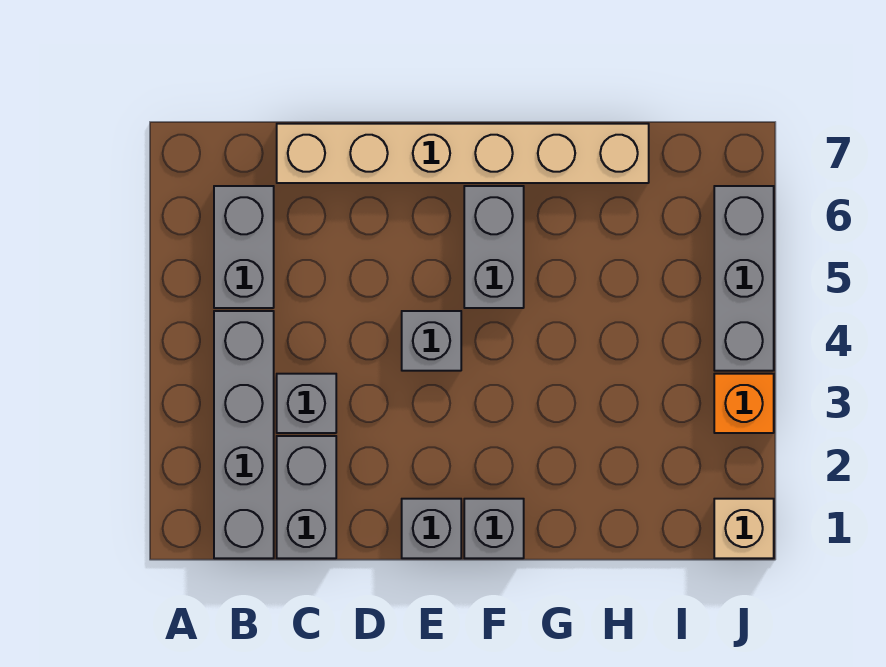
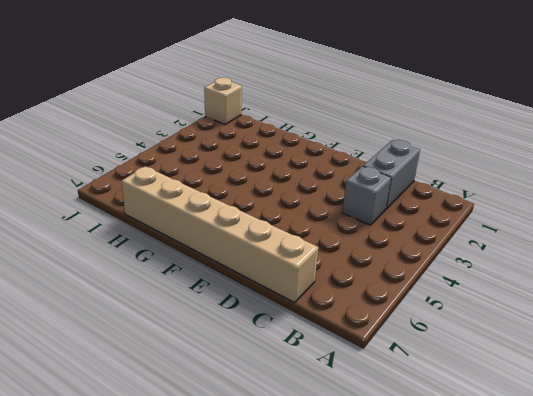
none -> grey 1x4 brick [214,311,274,558]
none -> grey 1x2 brick [214,186,274,308]
none -> grey 1x1 brick [402,499,461,558]

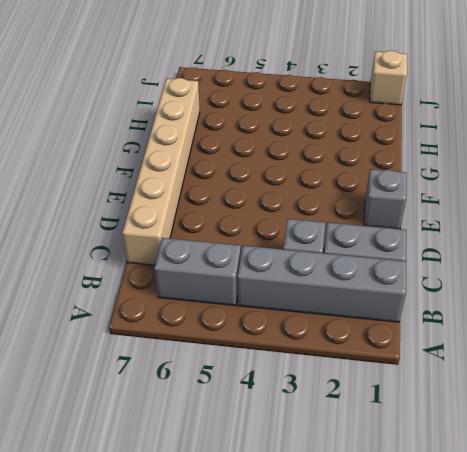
none -> grey 1x1 brick [402,311,461,371]
none -> grey 1x1 brick [464,499,524,558]
none -> grey 1x2 brick [464,186,524,308]

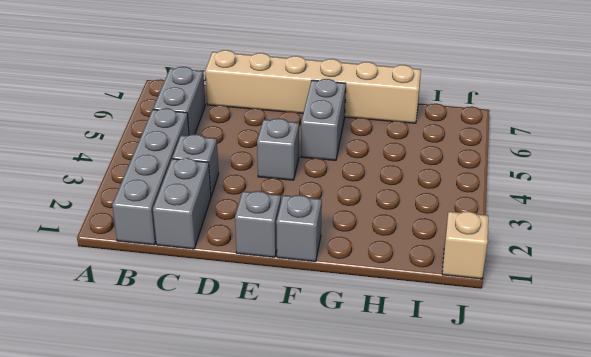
none -> orange 1x1 brick [714,374,774,433]
none -> grey 1x3 brick [714,186,774,371]

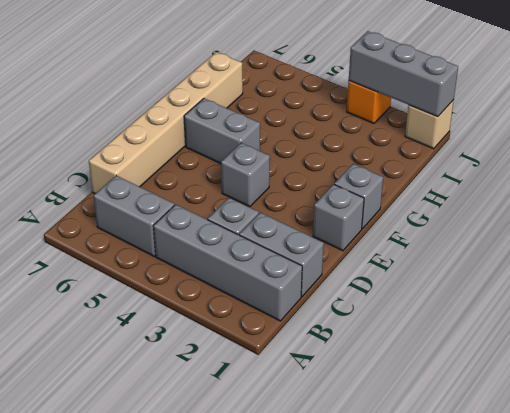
grey 1x3 brick [349,31,458,117] -> grey 1x3 brick moved to [714,186,774,371]

